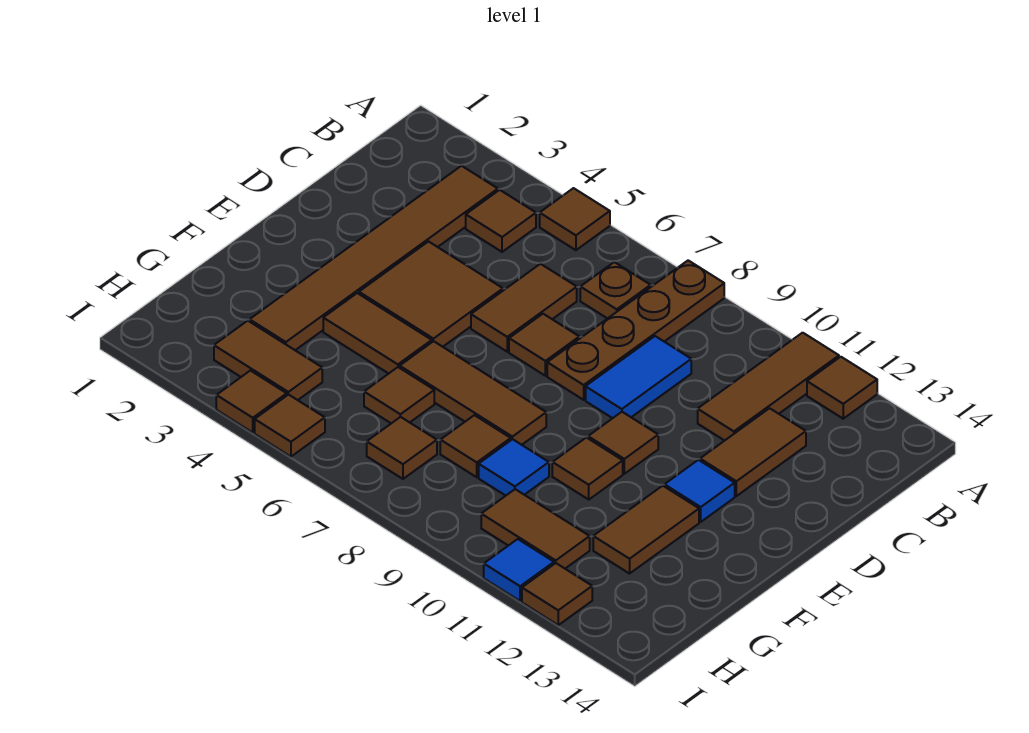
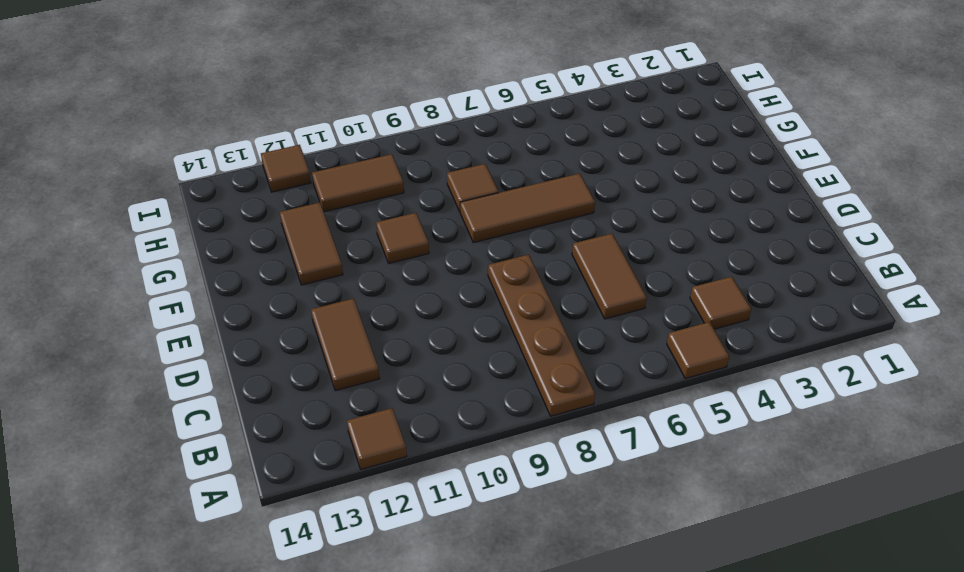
none -> brown 1x3 tile [698,333,839,441]
none -> brown 1x6 tile [250,166,498,350]
none -> brown 1x1 plate [580,262,651,319]

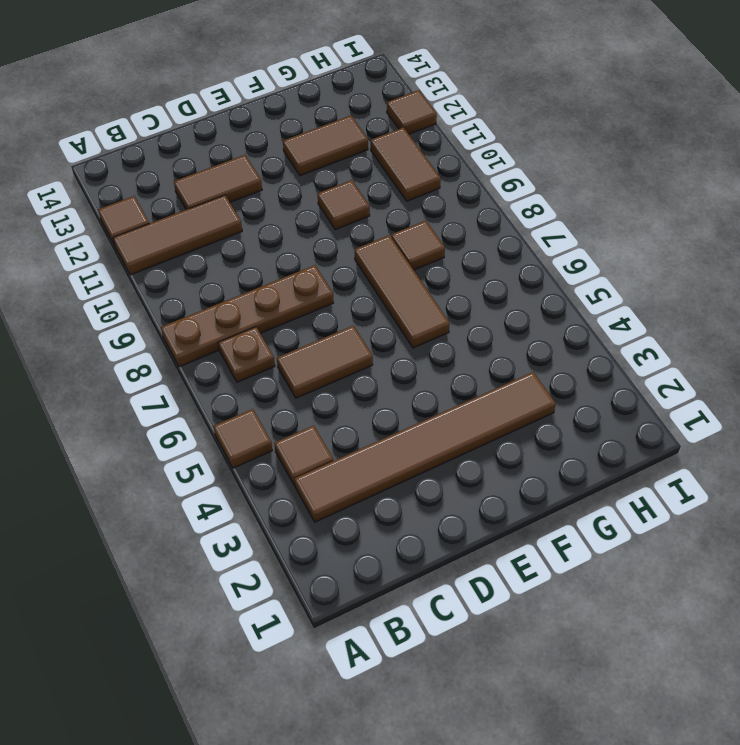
none -> blue 1x2 tile [586,336,691,418]
none -> brown 2x2 tile [359,242,503,347]
none -> brown 1x1 tile [509,314,579,376]

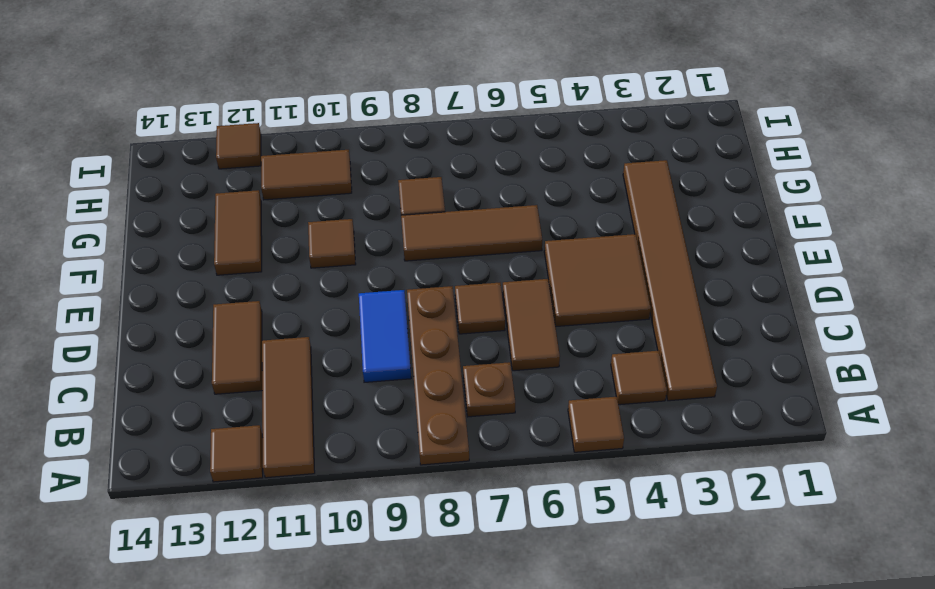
none -> brown 1x1 tile [588,412,658,474]
none -> blue 1x1 tile [664,460,735,522]
none -> brown 1x2 tile [323,293,432,374]

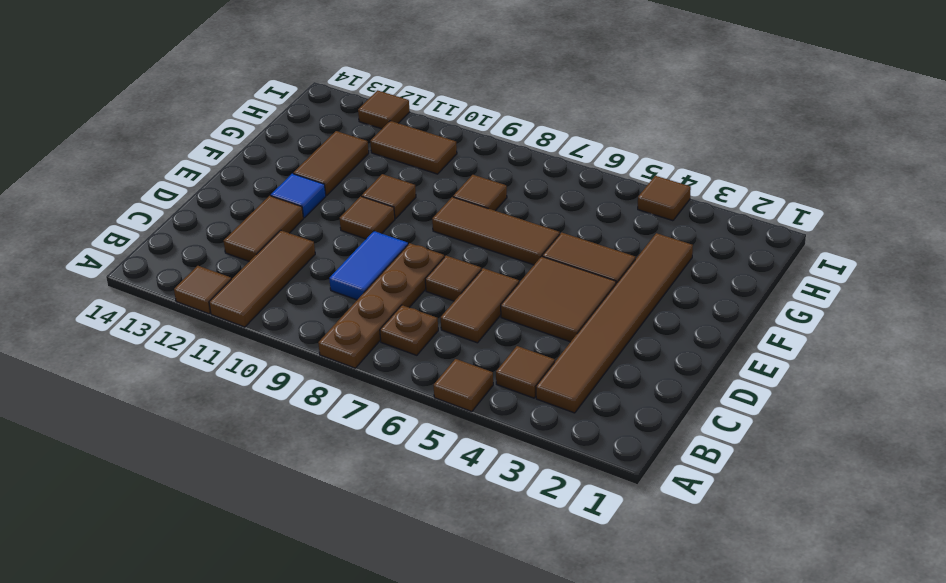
none -> brown 1x1 tile [364,367,434,423]
none -> blue 1x1 tile [479,439,549,496]
none -> brown 1x2 tile [214,321,322,400]

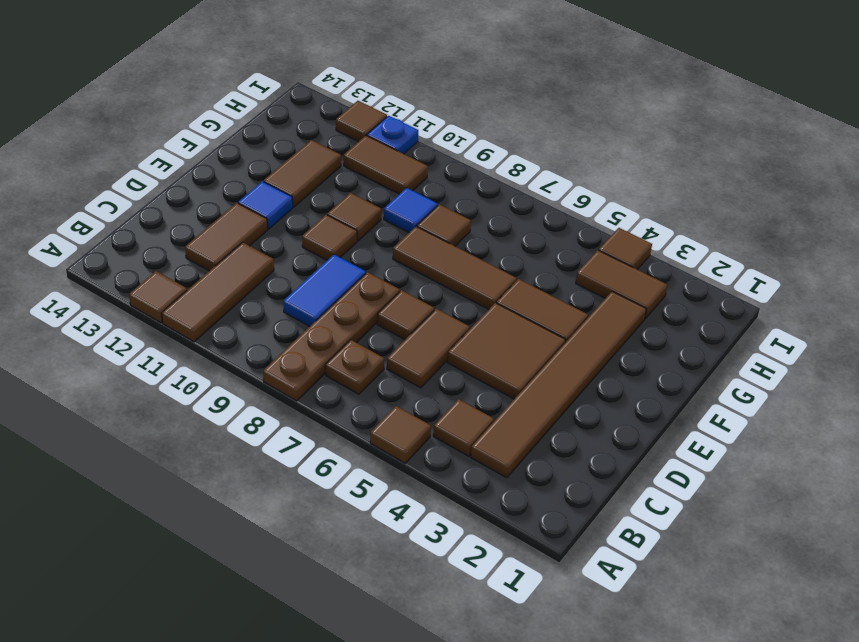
blue 1x1 plate [367,116,418,154] -> blue 1x1 tile [484,539,554,601]
none -> brown 1x1 tile [364,367,434,423]
none -> brown 1x1 tile [367,417,437,479]
none -> brown 1x1 tile [255,395,325,457]

